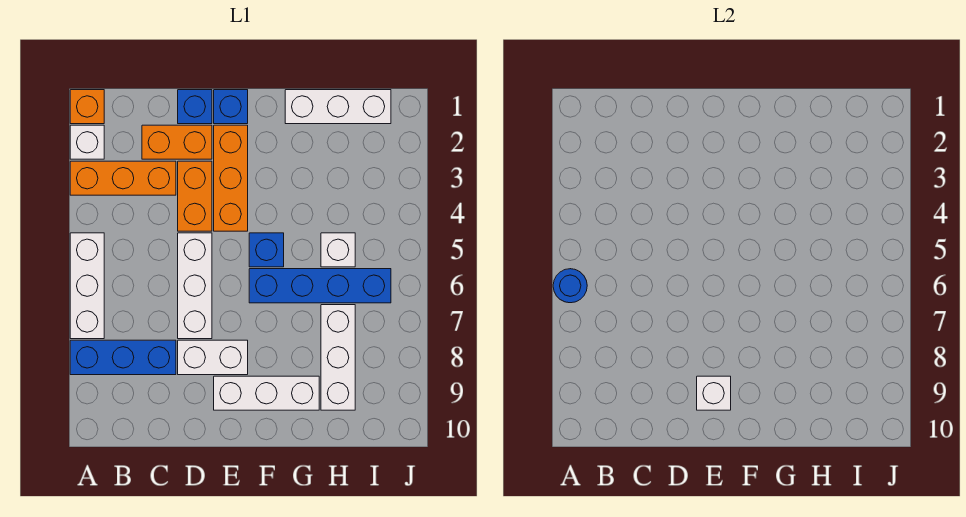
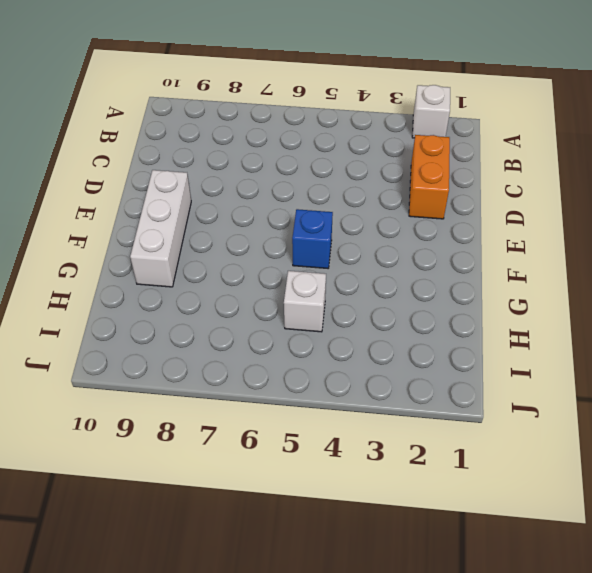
none -> orange 1x1 brick [70,90,104,124]
none -> orange 1x3 brick [70,161,176,195]
none -> white 1x3 brick [70,233,104,339]

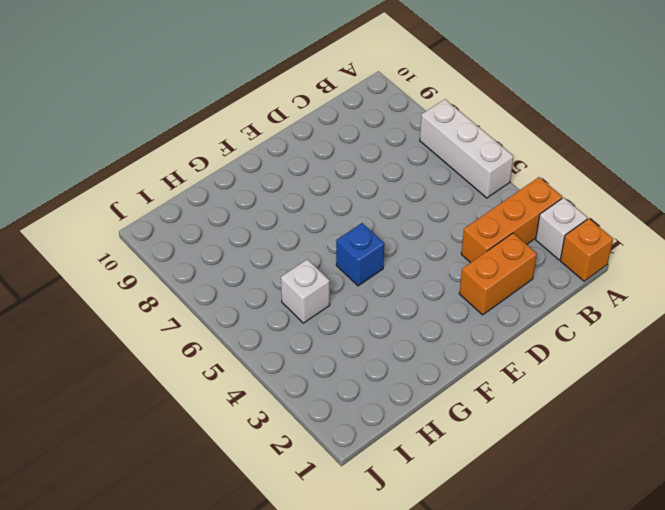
none -> blue 1x3 brick [70,340,176,375]
none -> blue 1x1 brick [178,90,212,124]
none -> orange 1x2 brick [178,161,212,231]

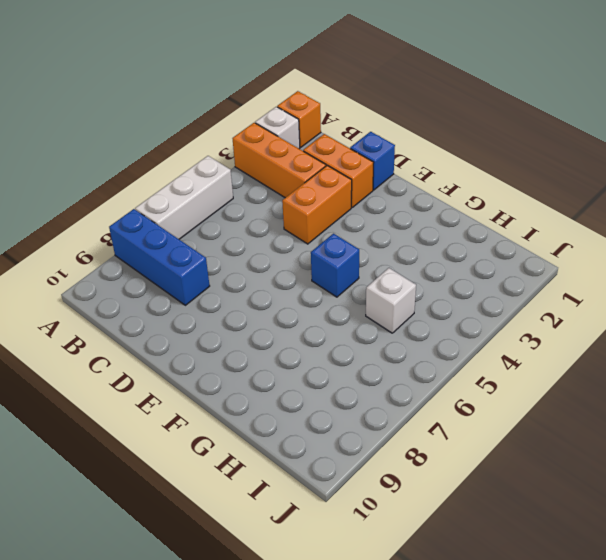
none -> white 1x3 brick [178,233,212,339]
none -> white 1x2 brick [178,340,248,375]
none -> blue 1x1 brick [214,90,248,124]

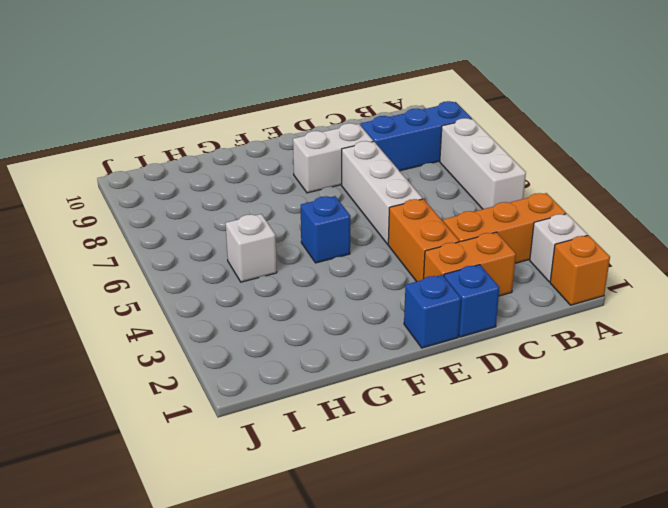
none -> orange 1x3 brick [214,125,248,231]
none -> white 1x3 brick [214,376,319,410]
none -> blue 1x4 brick [249,269,391,303]

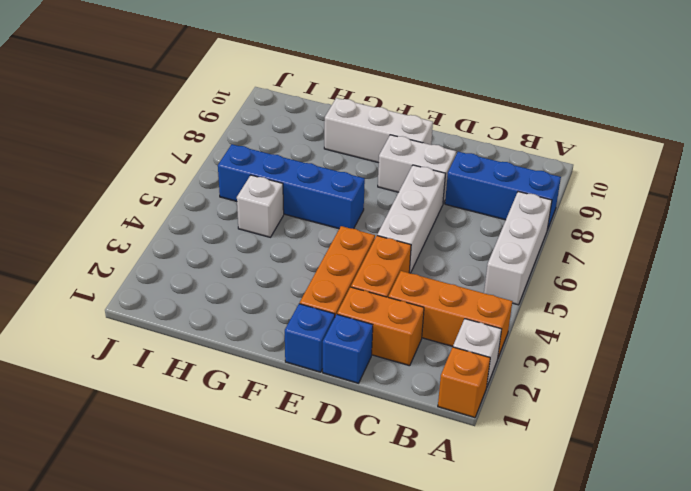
none -> blue 1x1 brick [249,233,284,267]
none -> white 1x3 brick [285,90,391,124]
none -> white 1x3 brick [321,305,355,410]

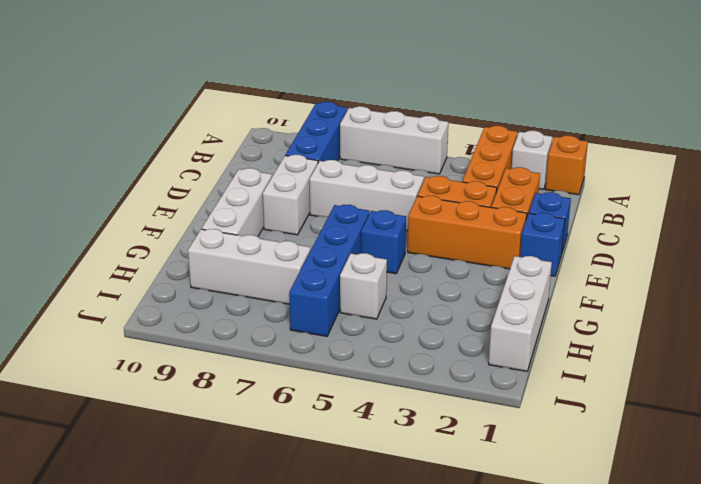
none -> blue 1x1 round brick [553,269,587,303]
none -> white 1x1 brick [697,376,731,410]

